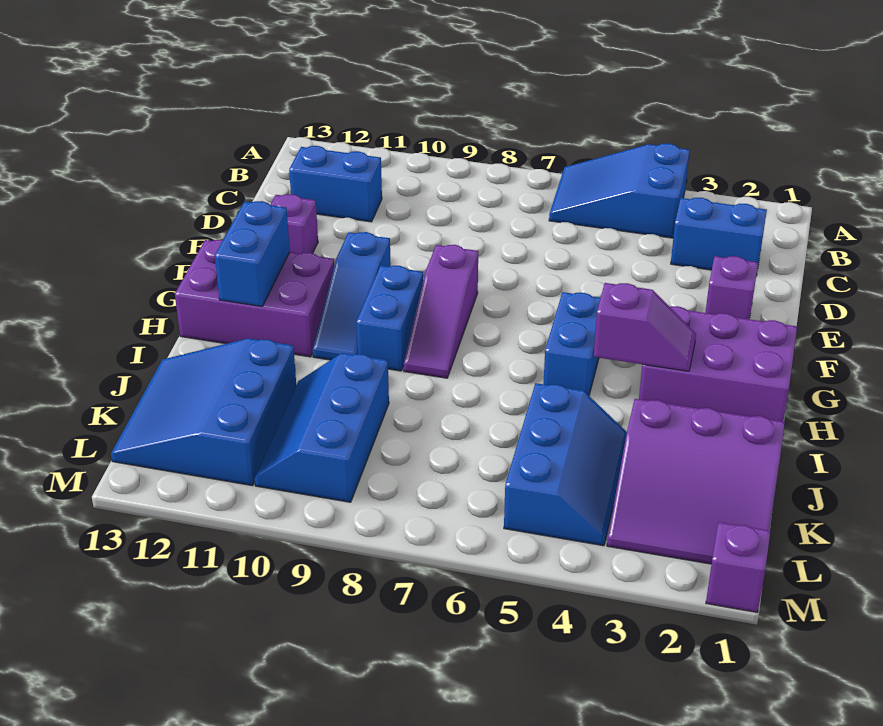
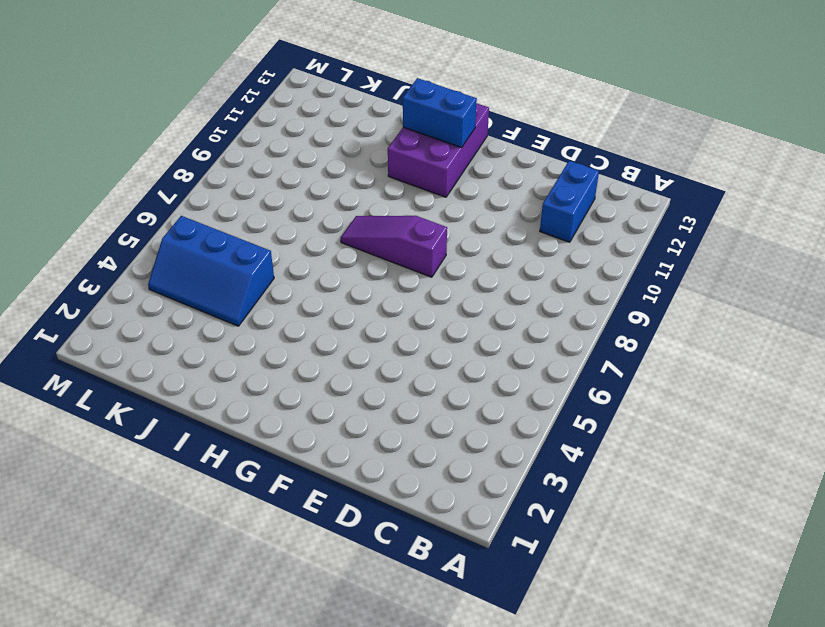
none -> blue 2x3 slope [549,143,689,238]
none -> blue 1x2 brick [671,198,767,276]
none -> purple 1x1 brick [705,256,758,319]

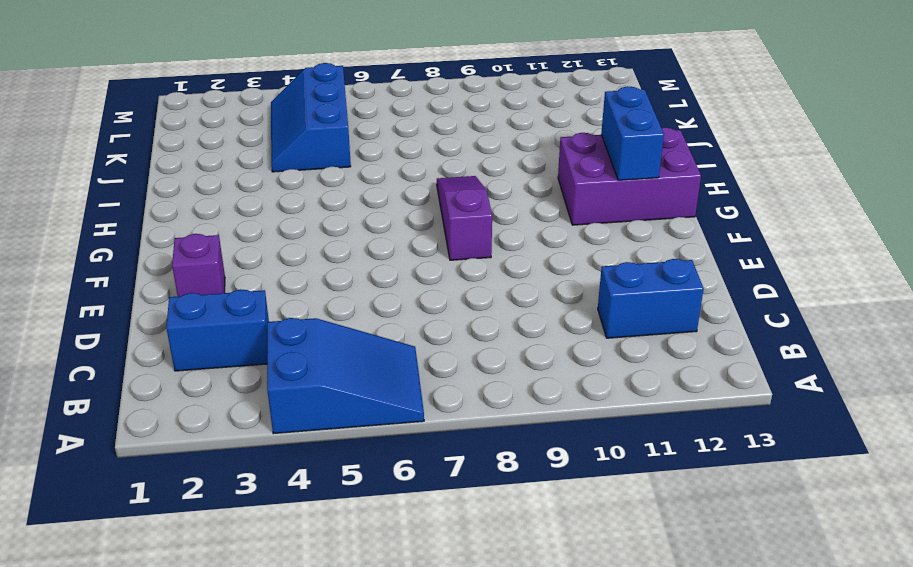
none -> purple 1x1 brick [270,194,318,254]
none -> blue 1x3 slope [313,232,391,360]
none -> purple 2x3 brick [639,306,797,422]

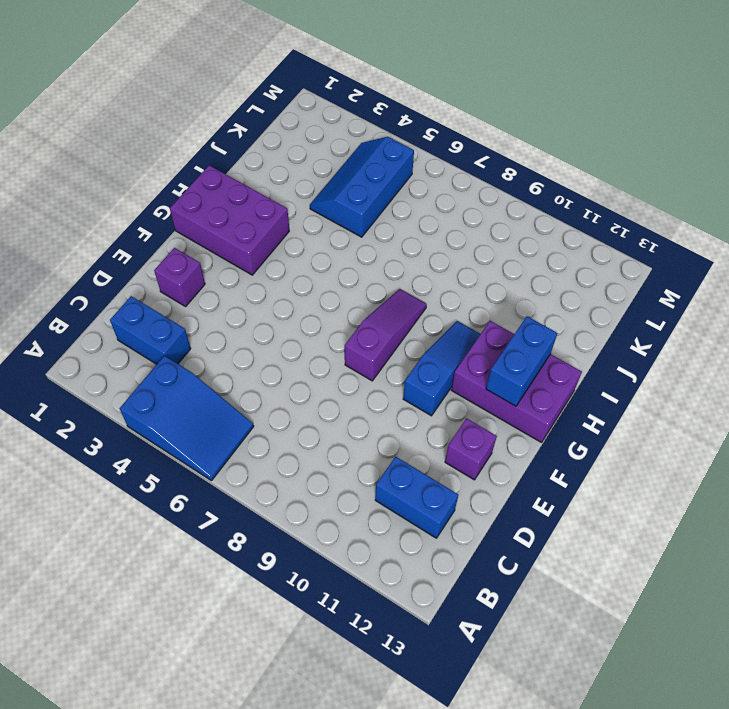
none -> blue 1x2 brick [543,292,600,395]
none -> blue 1x2 brick [356,266,423,371]
none -> purple 3x3 slope [607,399,785,564]

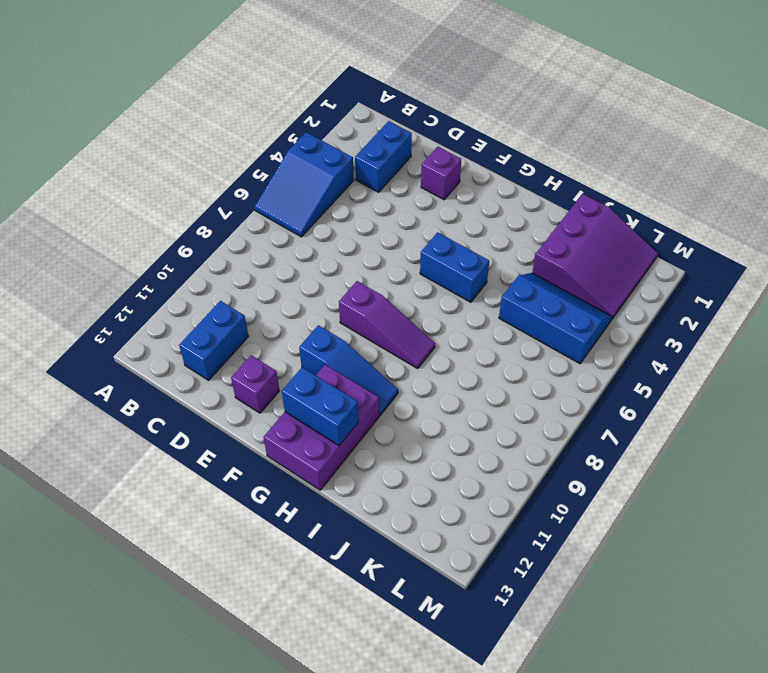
none -> purple 2x3 brick [639,306,797,422]
none -> blue 1x2 brick [356,266,423,371]
none -> blue 2x3 slope [255,353,389,502]

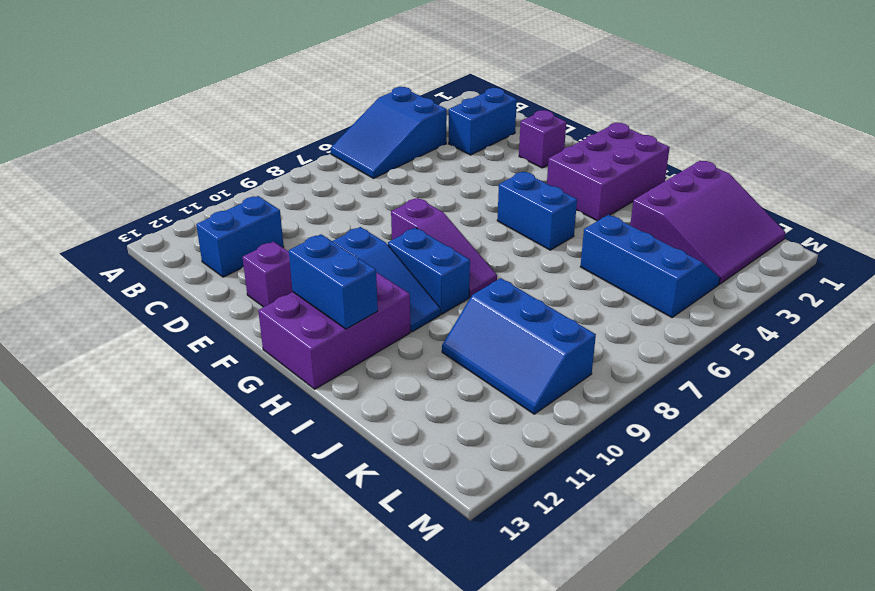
none -> blue 3x3 slope [111,338,296,486]
none -> purple 1x1 brick [706,522,770,613]
none -> purple 1x2 slope [594,283,696,371]

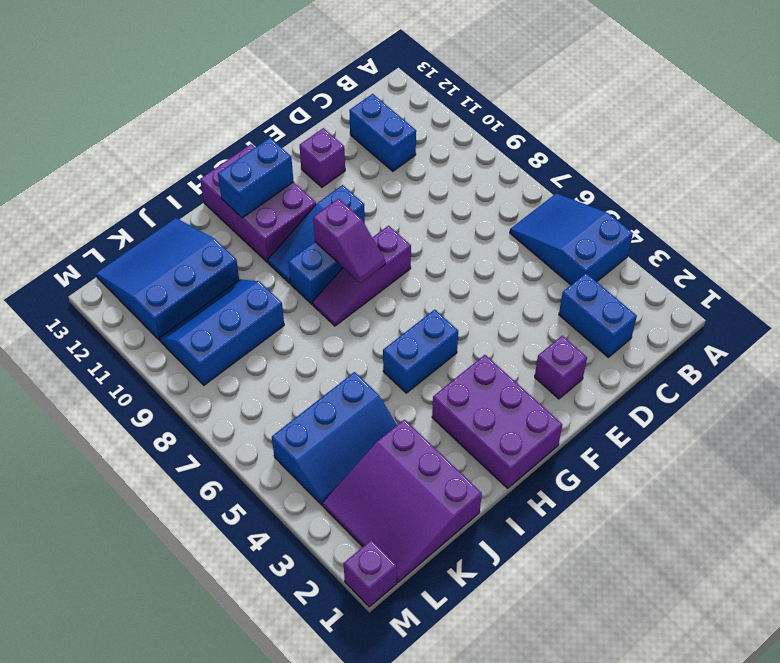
purple 1x2 slope [313,199,385,283] -> purple 1x2 slope moved to [594,283,696,371]

